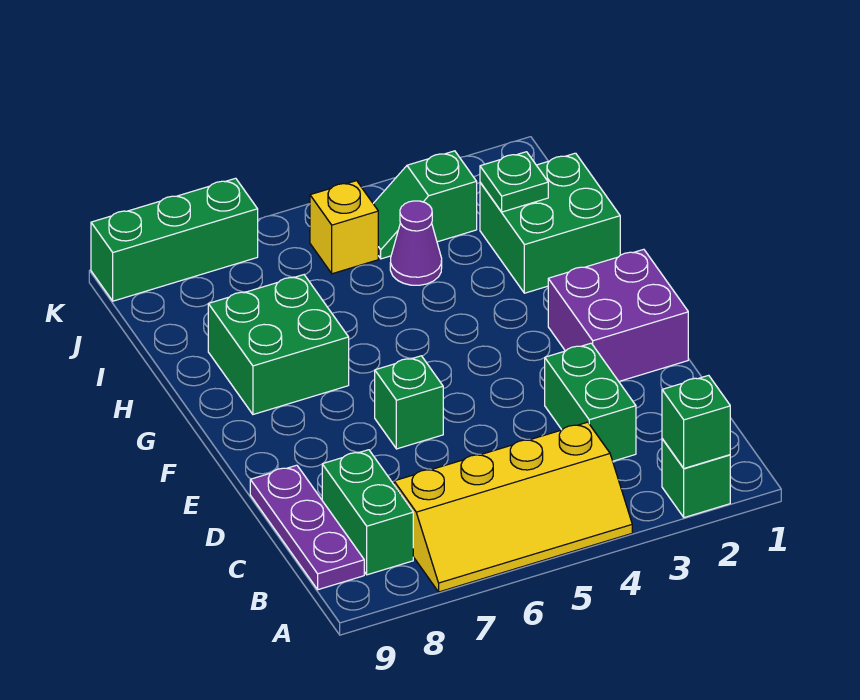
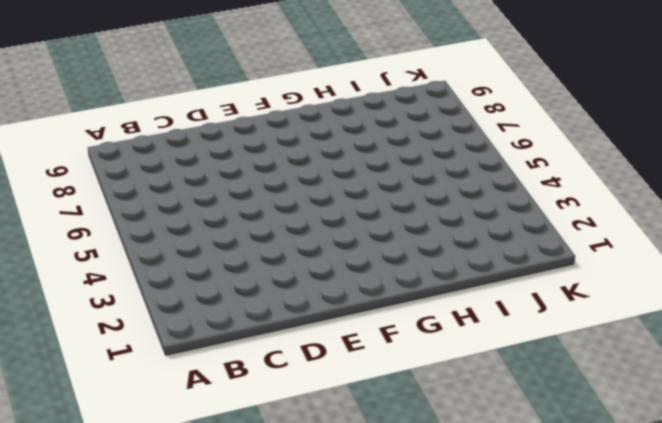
none -> green 1x1 brick [662,439,730,518]
none -> yellow 2x4 slope [394,422,632,592]
none -> green 1x2 brick [322,450,413,575]

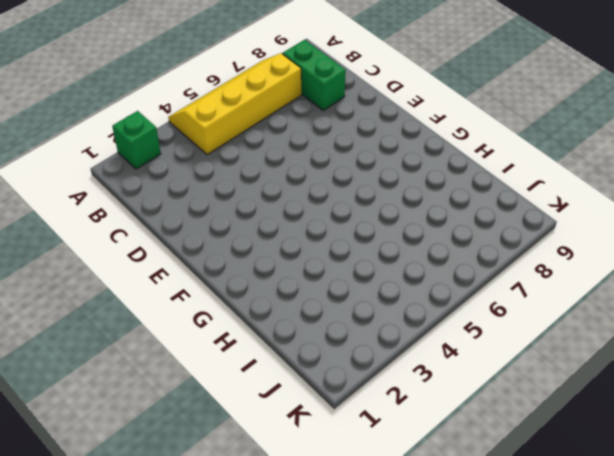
none -> purple 1x3 plate [250,465,364,590]
none -> green 1x2 brick [545,343,636,461]
none -> purple 2x2 brick [548,249,688,381]

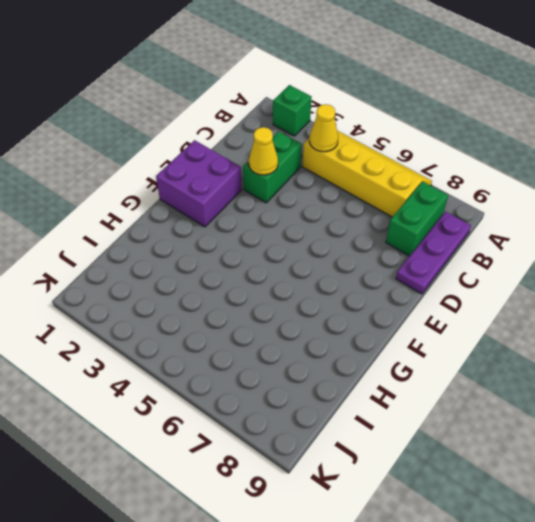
yellow 1x1 cone [309,104,338,152] -> none
yellow 1x1 cone [249,127,278,175] -> none
none -> green 1x1 brick [375,356,443,449]
none -> green 2x2 brick [208,275,349,414]
none -> green 2x2 brick [480,153,620,293]

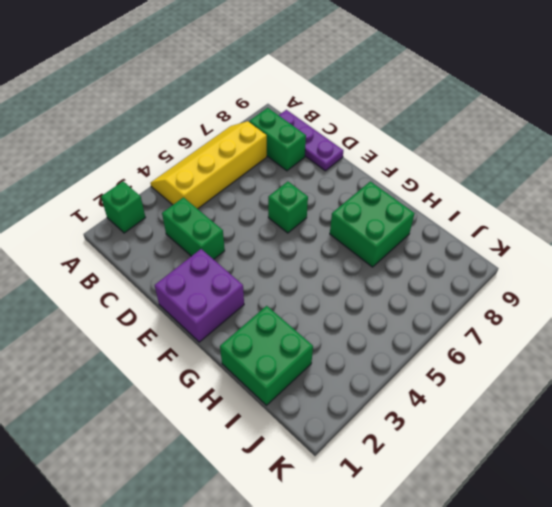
none -> purple 1x1 cone [390,201,442,285]
none -> green 1x2 slope [373,151,477,259]
none -> yellow 1x1 brick [310,181,378,274]

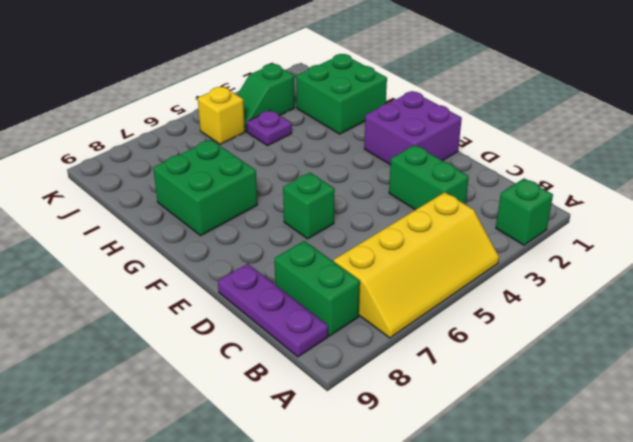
purple 1x1 plate [247,110,292,146] -> purple 1x1 cone [390,201,442,285]
none -> green 1x3 brick [91,178,258,301]
none -> green 1x1 brick [662,375,730,468]
none -> green 1x1 plate [480,152,548,212]

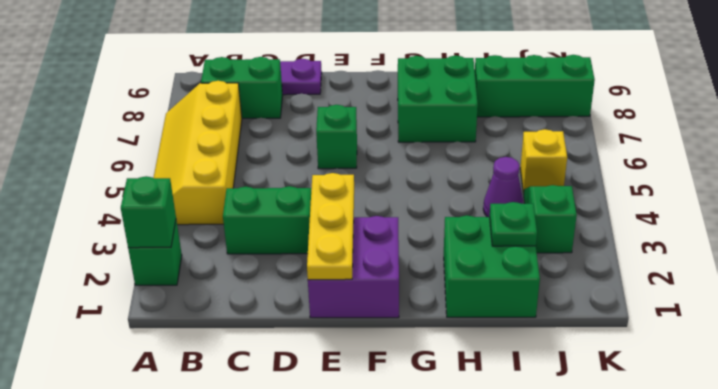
yellow 1x3 plate [307,173,354,280] -> none
green 1x3 brick [475,55,595,117] -> green 1x3 brick turned to [91,178,258,301]

